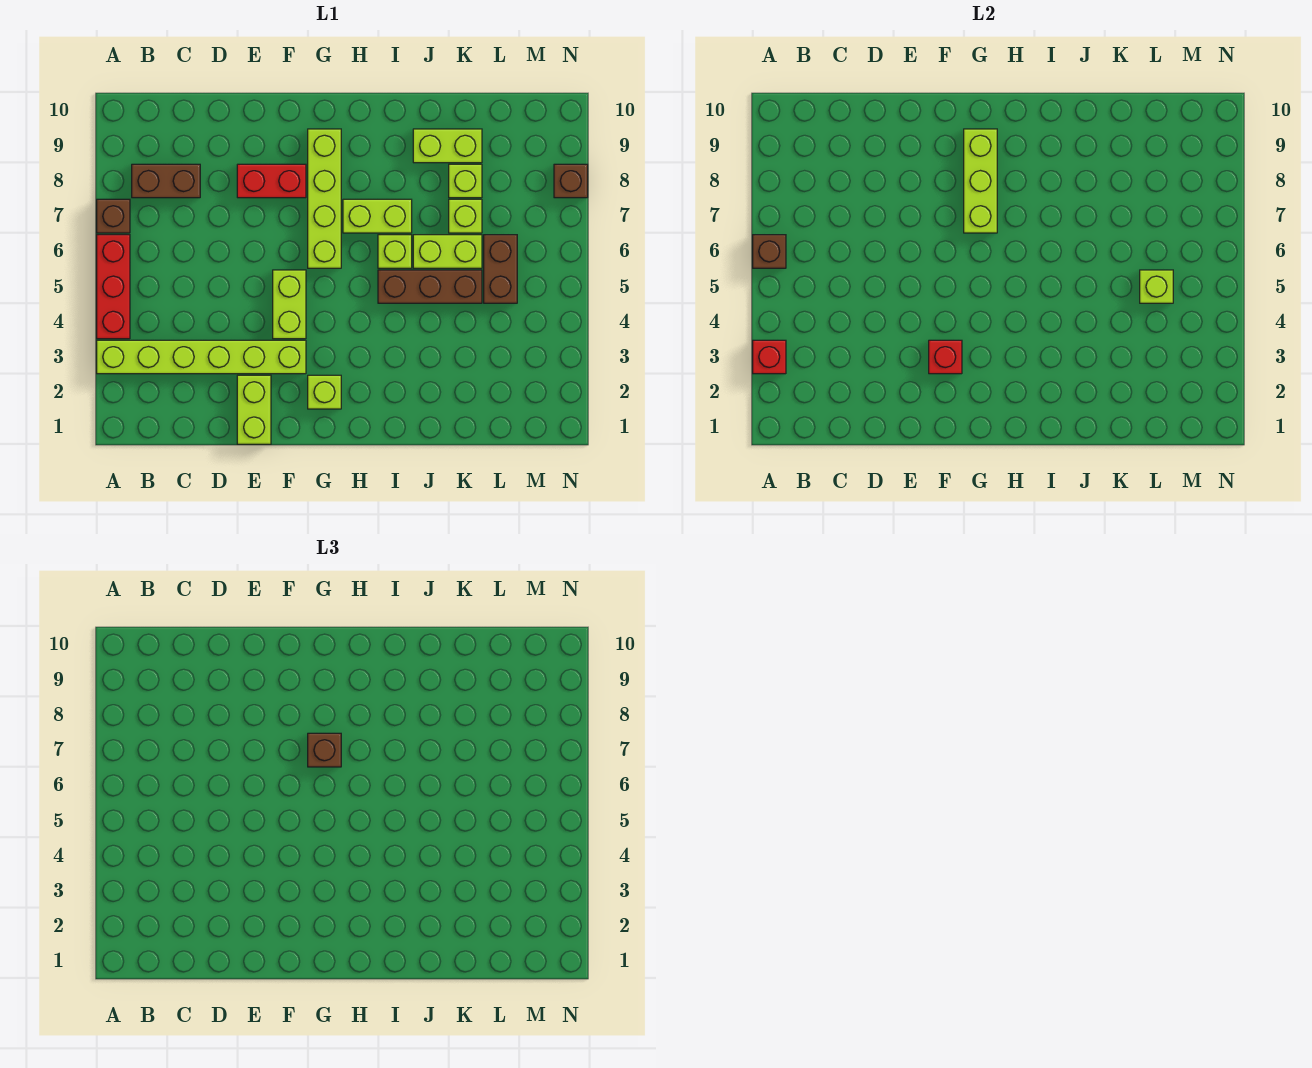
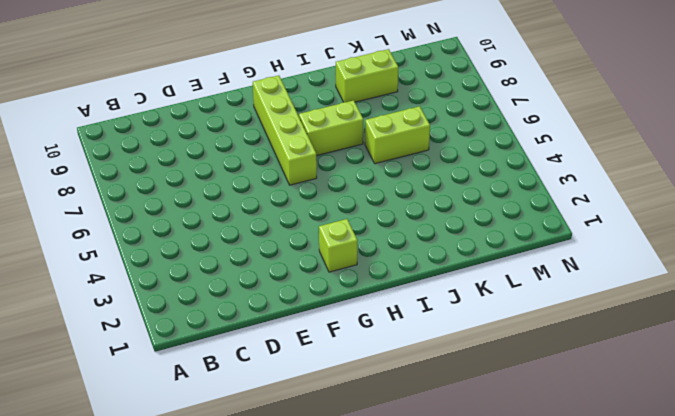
none -> lime 1x6 brick [97,340,306,374]
none -> red 1x3 brick [97,235,130,339]
none -> brown 1x1 brick [97,199,130,233]

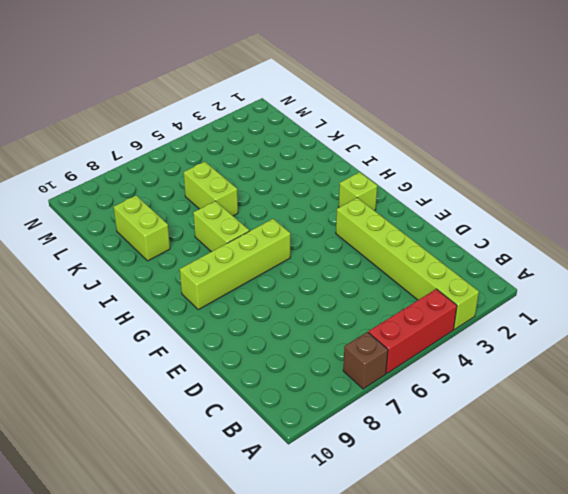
none -> brown 1x2 brick [132,164,200,198]
none -> lime 1x2 brick [237,375,271,444]
none -> red 1x2 brick [237,164,306,198]

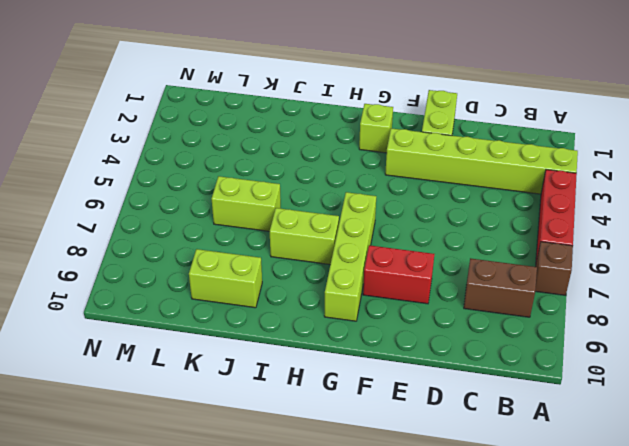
none -> lime 1x2 brick [273,270,306,339]
none -> brown 1x3 brick [378,270,482,303]
none -> lime 1x1 brick [378,235,412,268]

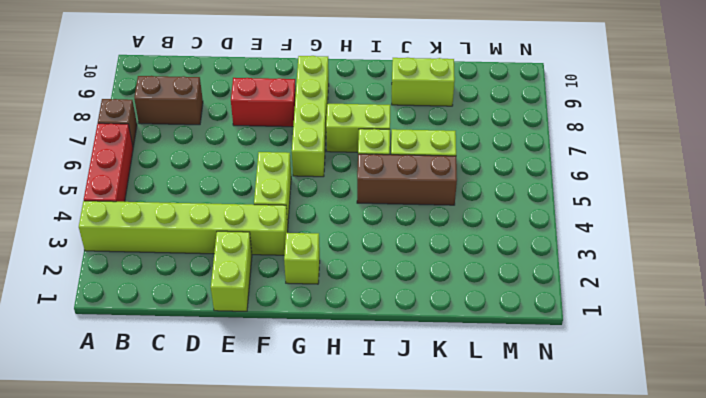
none -> lime 1x1 brick [449,199,482,233]
none -> lime 1x1 brick [449,164,482,198]
none -> brown 1x2 brick [484,235,517,303]

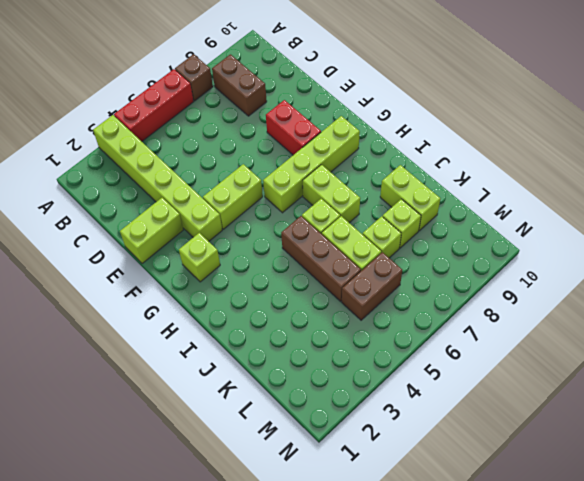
none -> brown 1x1 brick [554,164,588,198]
none -> red 1x1 brick [753,340,786,374]
none -> brown 1x1 brick [753,235,786,268]

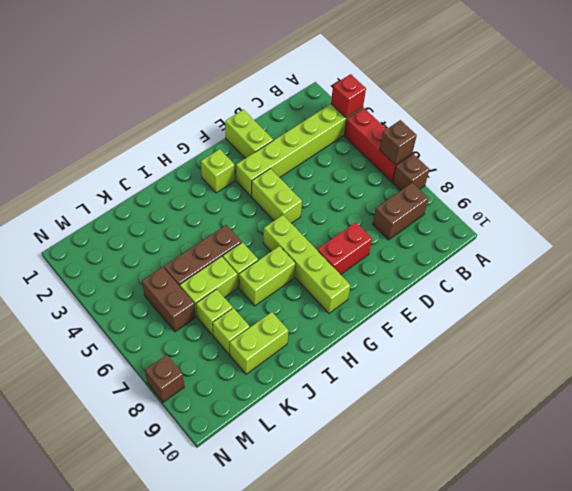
none -> red 1x1 brick [929,340,962,374]
none -> lime 1x3 brick [964,129,997,233]
none -> lime 1x1 brick [1140,270,1173,303]

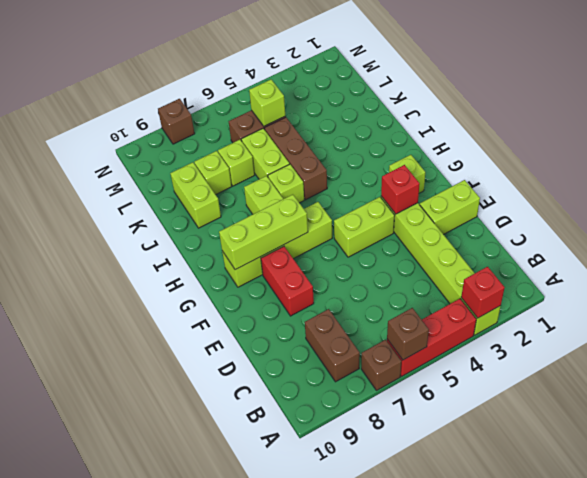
none -> brown 1x1 brick [308,733,341,767]

